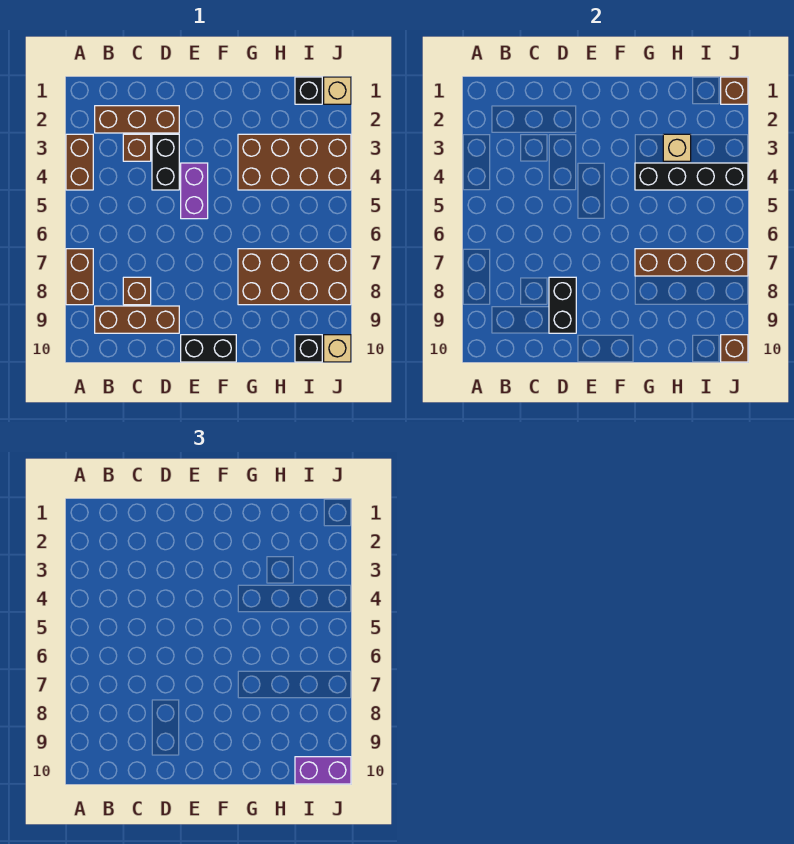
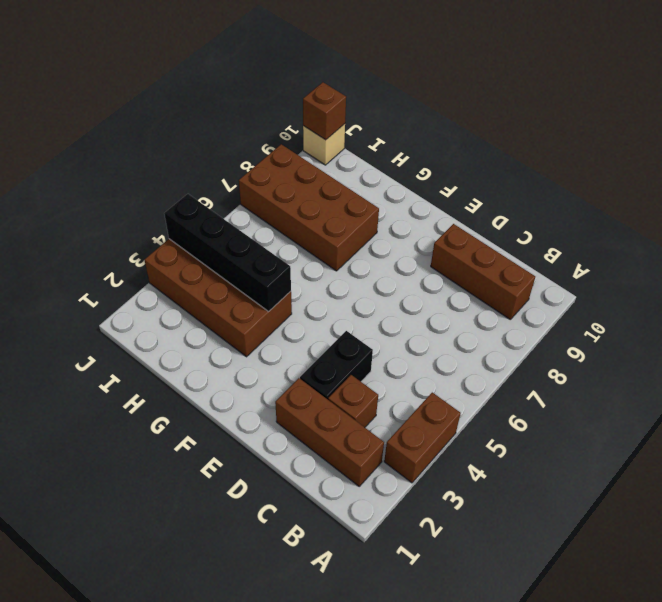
none -> brown 1x2 brick [66,249,93,305]
none -> brown 1x1 brick [123,277,151,305]
none -> purple 1x2 brick [181,163,208,219]

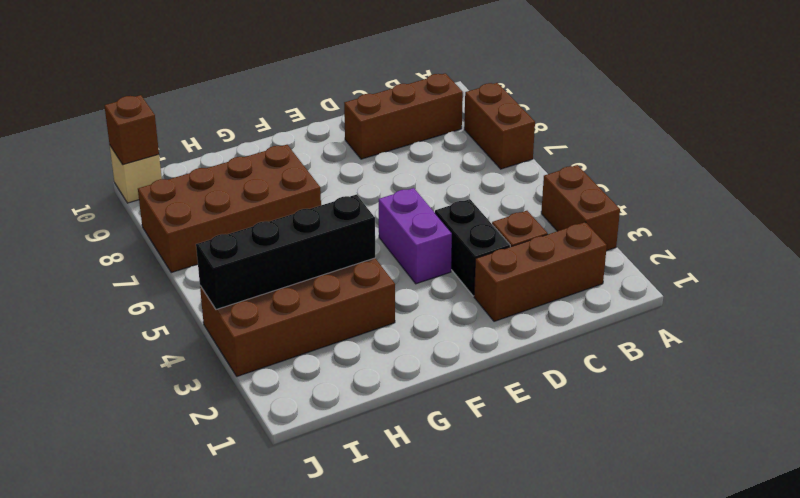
none -> brown 1x1 brick [123,277,151,305]
none -> black 1x2 brick [181,335,236,362]
none -> black 1x1 brick [295,77,322,104]

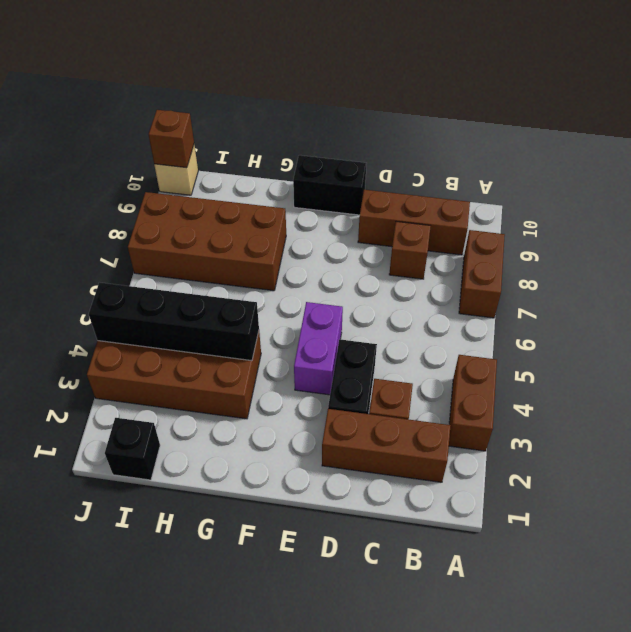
none -> black 1x1 brick [295,335,322,362]
none -> tan 1x1 brick [324,77,351,104]
none -> black 1x2 brick [549,277,576,333]

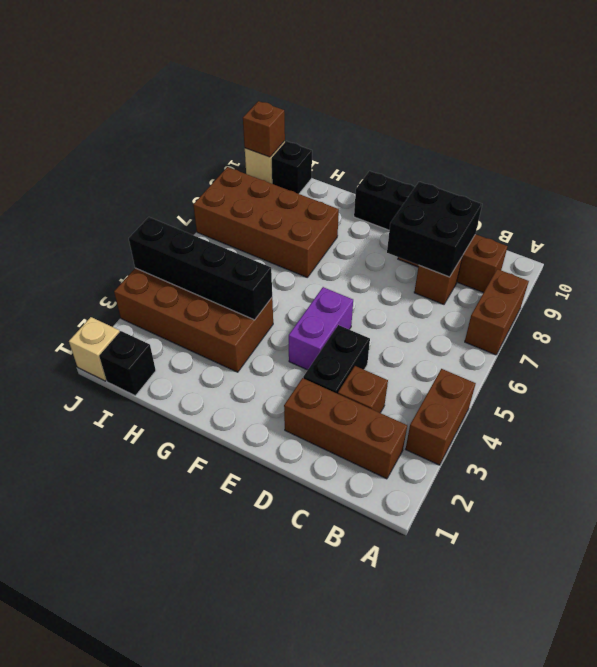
black 2x2 brick [387,182,482,277] -> black 1x2 brick [549,277,576,333]
none -> brown 1x4 brick [635,249,748,276]
none -> tan 1x1 brick [663,134,691,161]
none -> brown 1x1 brick [721,77,748,104]

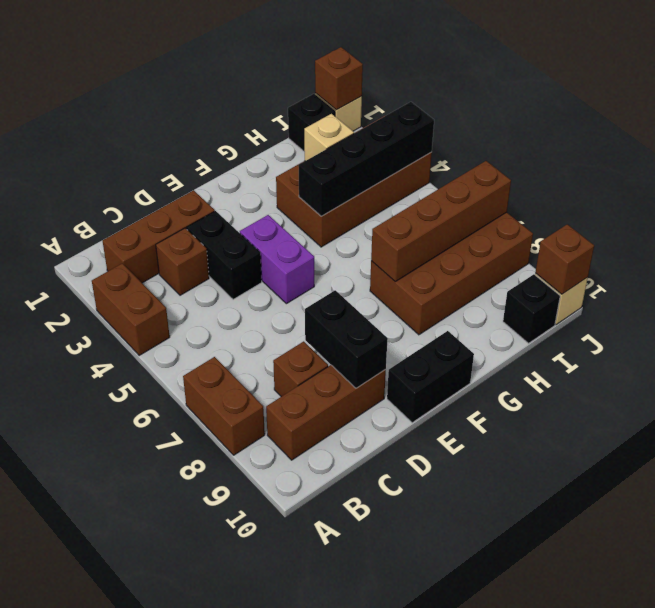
none -> purple 1x2 brick [295,757,351,784]

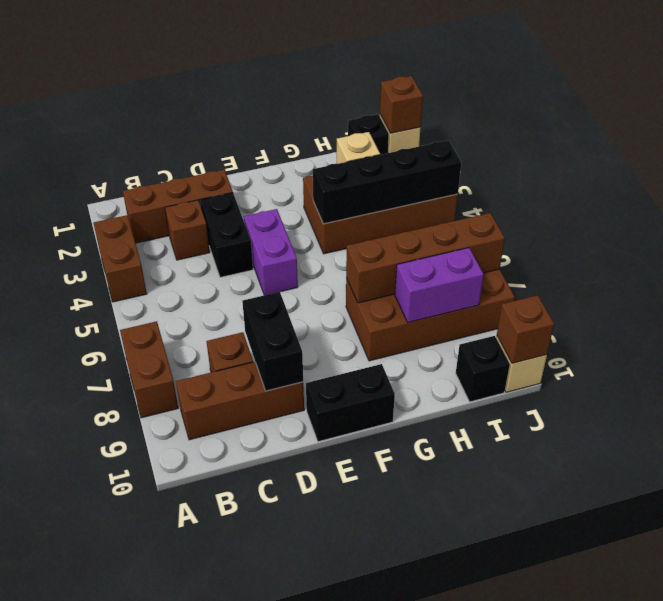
purple 1x2 brick [395,248,484,322] -> purple 1x2 brick moved to [295,757,351,784]

